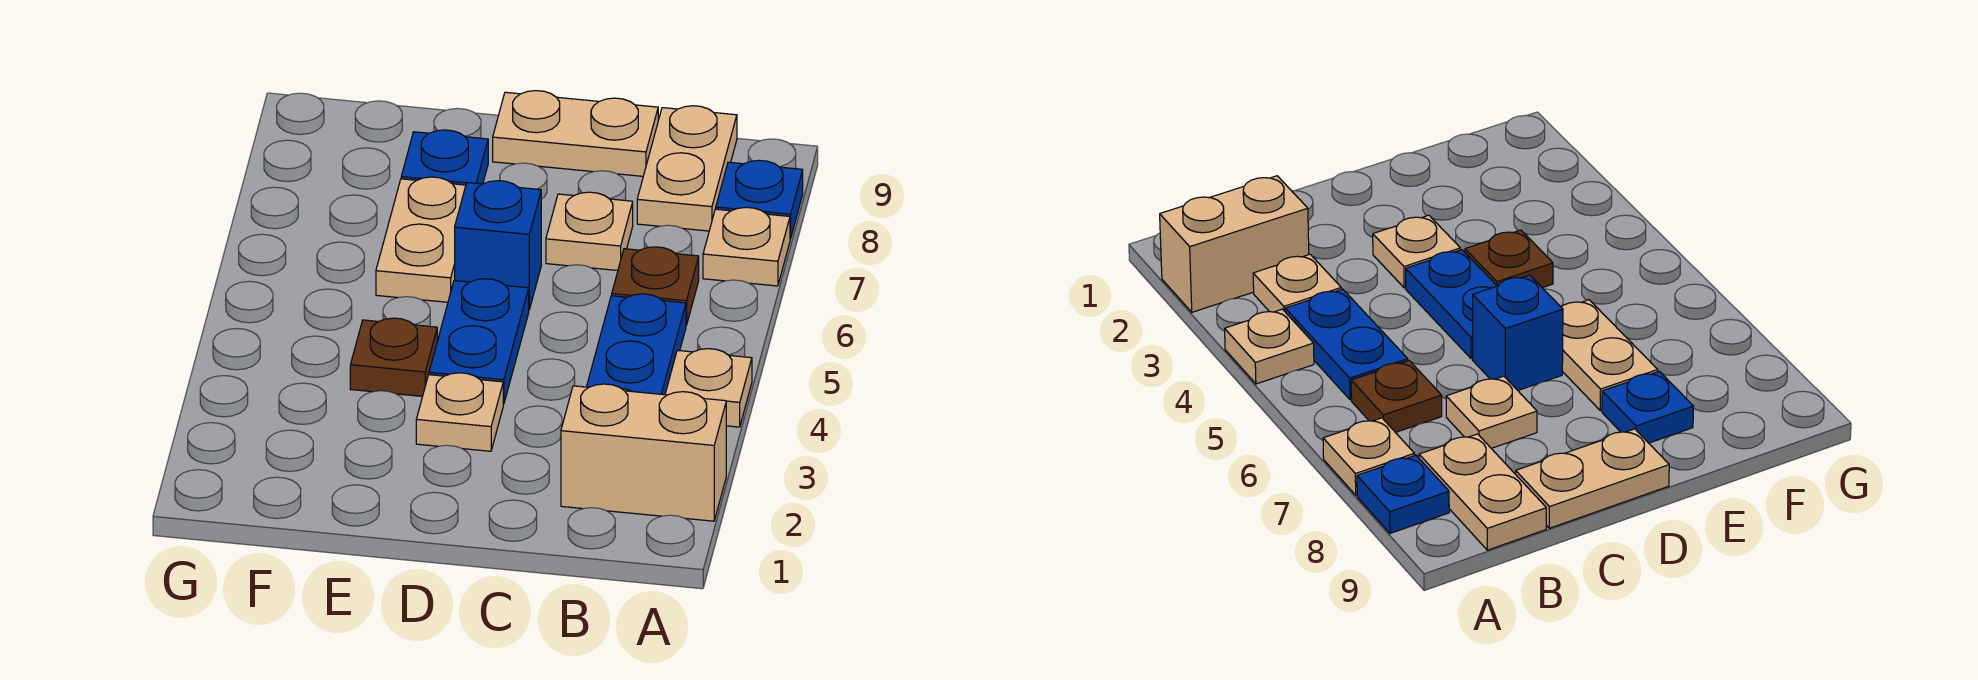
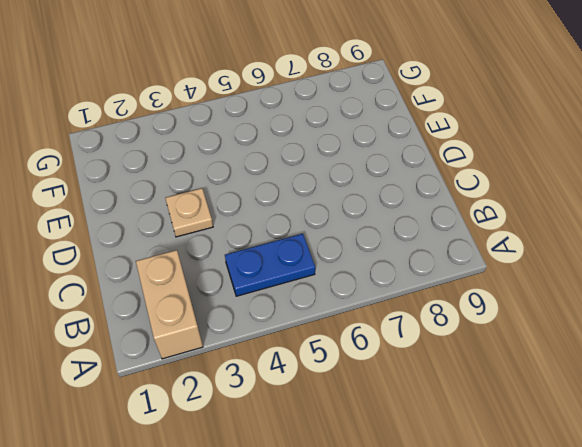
none -> tan 1x1 plate [665,349,752,427]
none -> tan 1x1 plate [703,207,790,286]
none -> blue 1x1 plate [716,160,803,239]

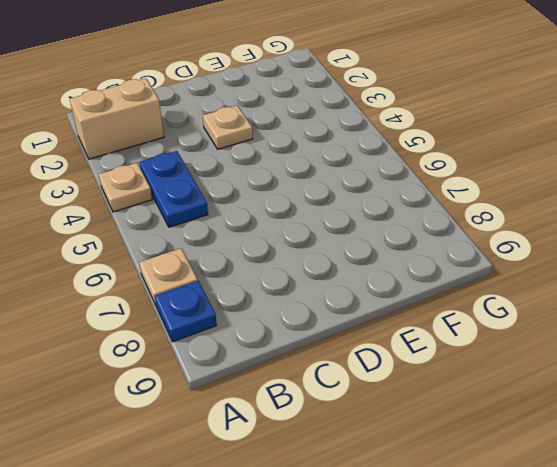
none -> tan 1x1 plate [1253,254,1341,312]
none -> brown 1x1 plate [612,247,699,325]
none -> tan 1x2 plate [637,106,737,231]

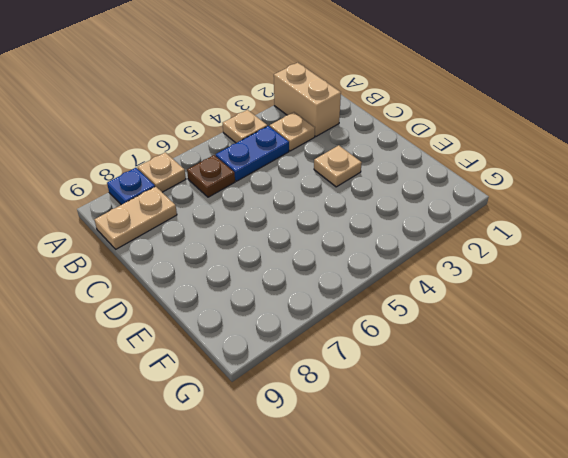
none -> tan 1x1 plate [546,192,633,271]
none -> tan 1x2 plate [493,91,658,176]
none -> blue 1x2 plate [429,279,529,404]

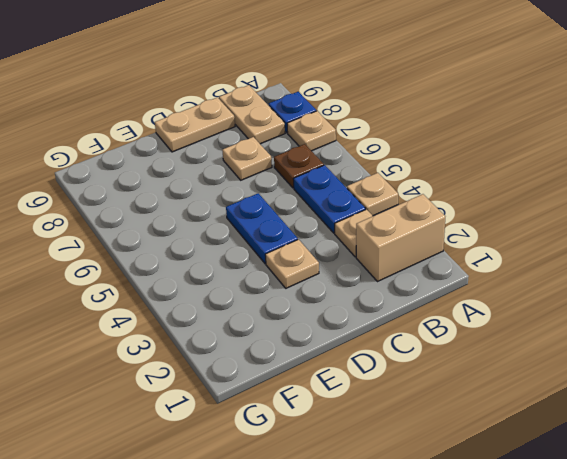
none -> blue 1x1 brick [455,181,541,309]
none -> brown 1x1 plate [350,318,437,396]
none -> tan 1x2 plate [376,177,466,302]

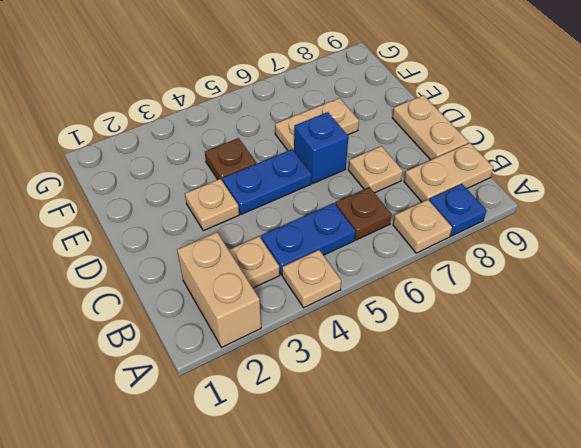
none -> blue 1x1 plate [401,130,488,185]

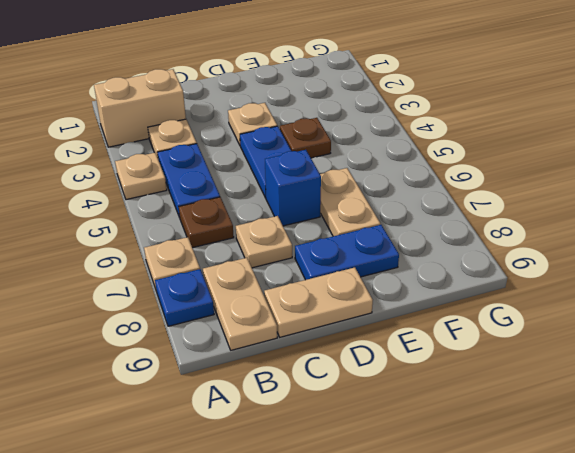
blue 1x2 plate [295,225,399,280] -> blue 1x1 plate [401,130,488,185]

